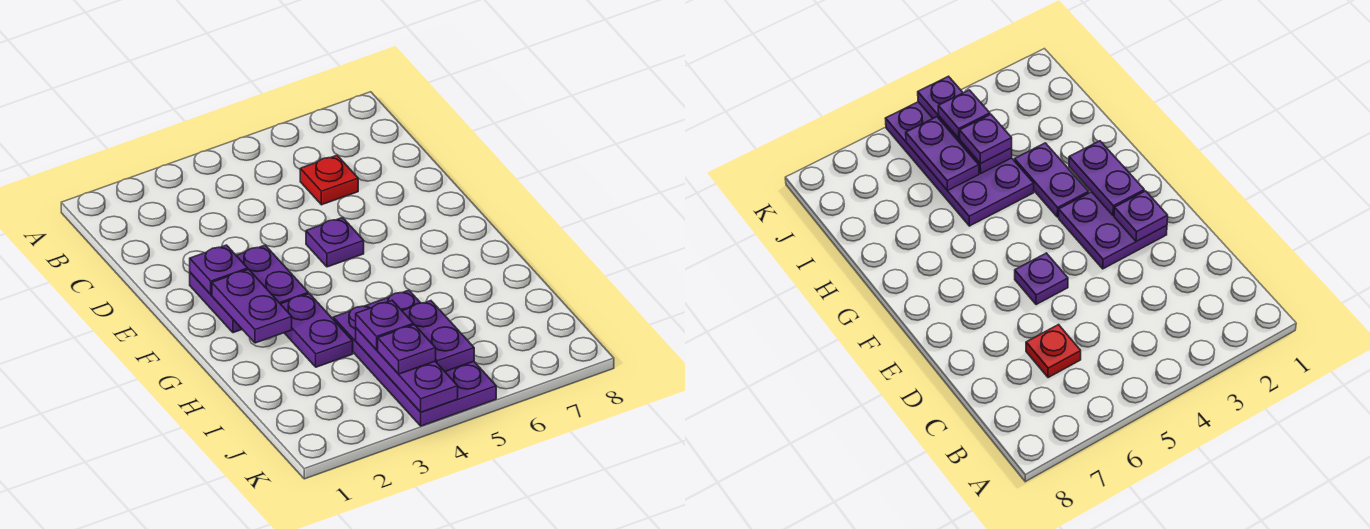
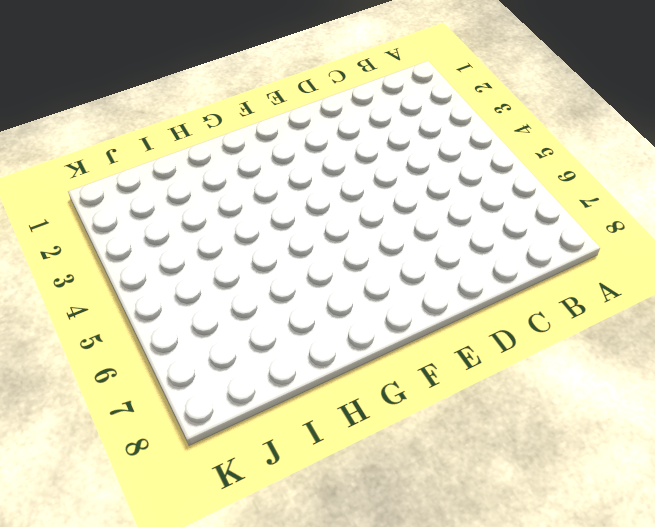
none -> red 1x1 plate [300,155,358,205]
none -> purple 2x2 plate [190,245,308,333]

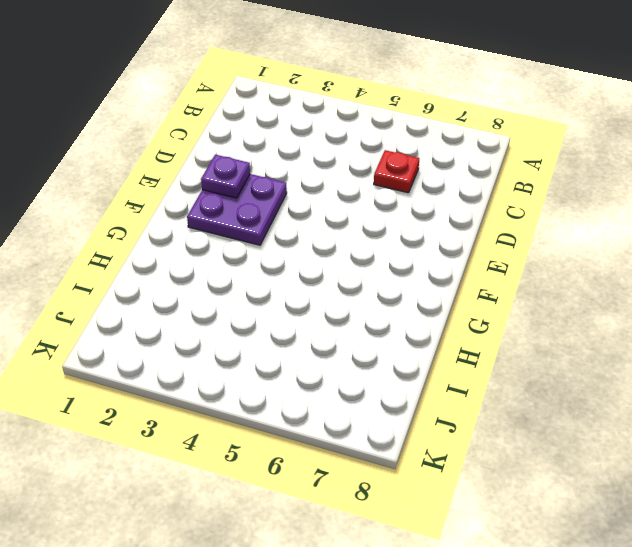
none -> purple 1x1 plate [306,218,364,267]
none -> purple 1x2 plate [281,294,353,367]

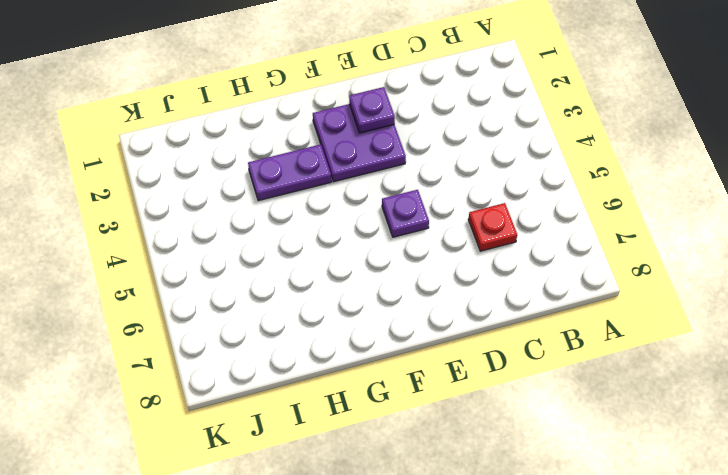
none -> purple 2x4 plate [333,290,496,426]
none -> purple 1x2 plate [212,269,292,343]

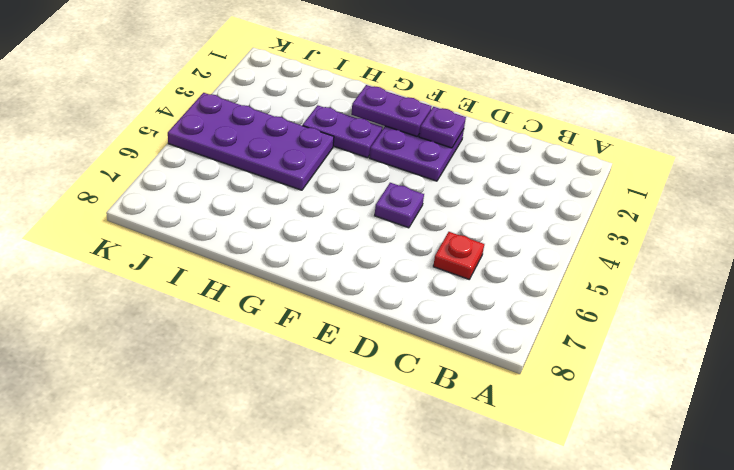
none -> purple 1x3 plate [356,328,458,412]
none -> purple 1x2 plate [403,301,474,371]

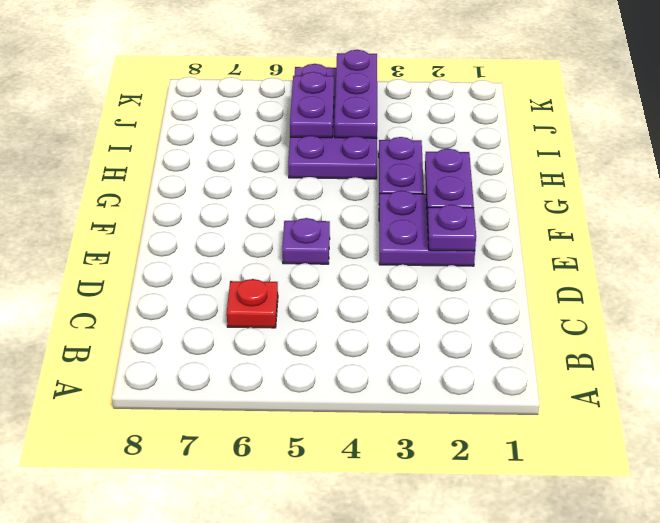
none -> purple 1x1 plate [356,300,413,350]
none -> purple 1x1 plate [378,325,436,374]

